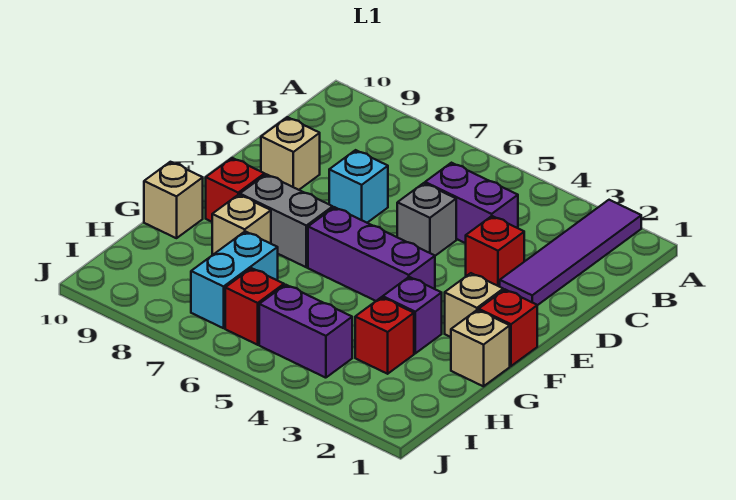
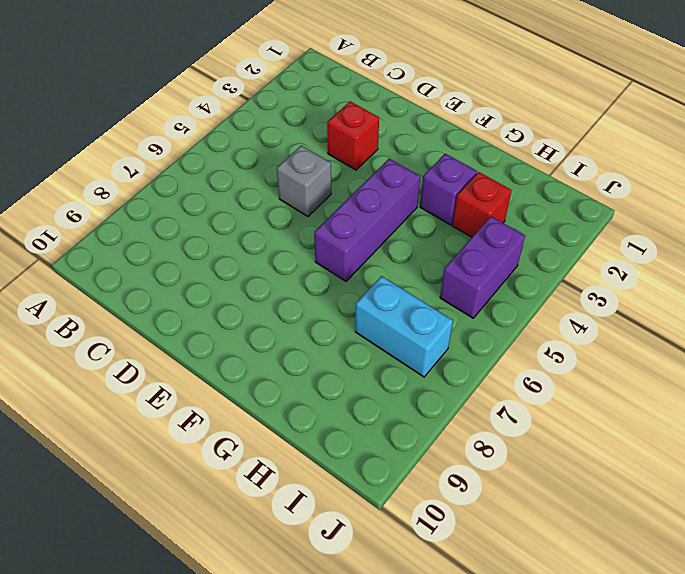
none -> purple 1x4 tile [500,200,641,305]
none -> purple 1x2 brick [425,163,518,243]
none -> cyan 1x1 brick [329,150,388,223]

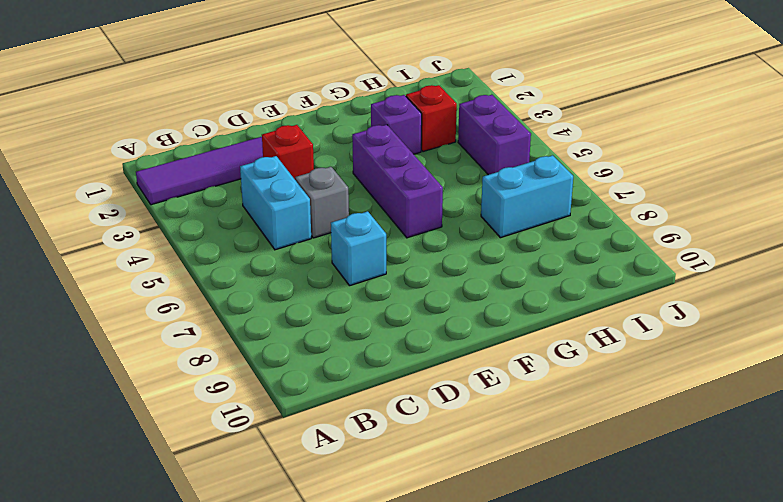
cyan 1x2 brick [240,156,311,250] -> purple 1x2 brick [425,163,518,243]
none -> tan 1x1 brick [261,117,320,190]
none -> red 1x1 brick [479,290,537,366]
none -> tan 1x1 brick [445,273,503,337]

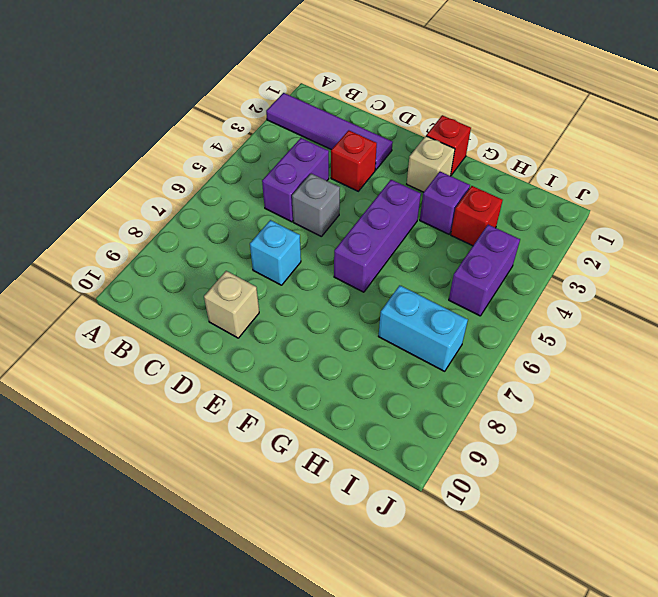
none -> grey 1x2 brick [240,174,333,267]
none -> red 1x1 brick [206,158,265,222]
none -> tan 1x1 brick [451,310,510,386]

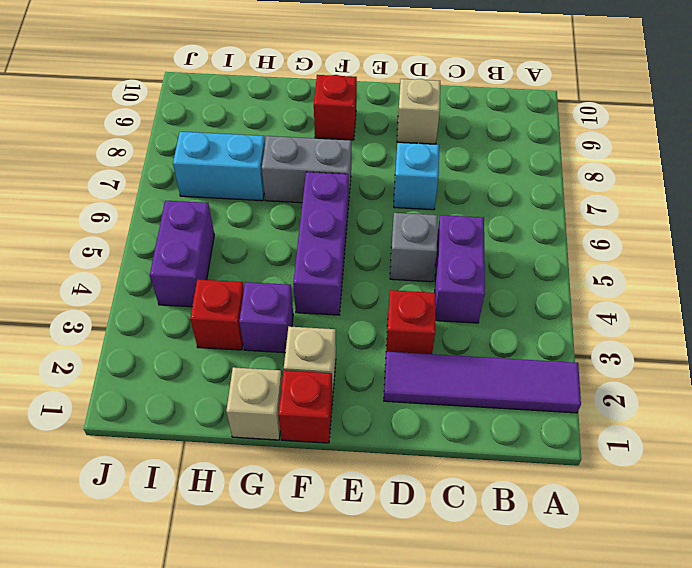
grey 1x2 brick [262,136,351,205] -> grey 1x2 brick turned to [240,174,333,267]
none -> tan 1x1 brick [212,195,271,255]
none -> tan 1x1 brick [144,162,203,238]
none -> red 1x1 brick [225,268,284,345]

